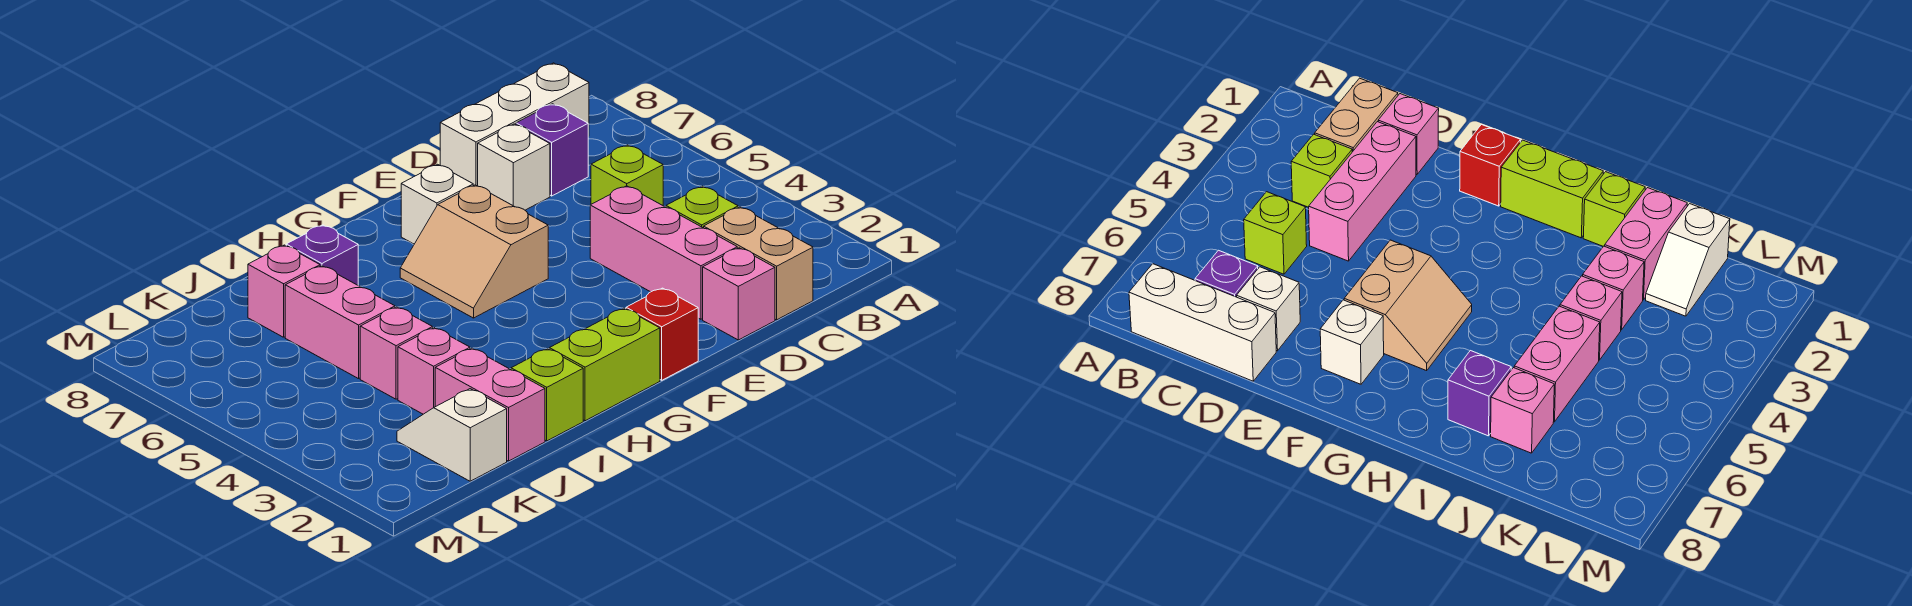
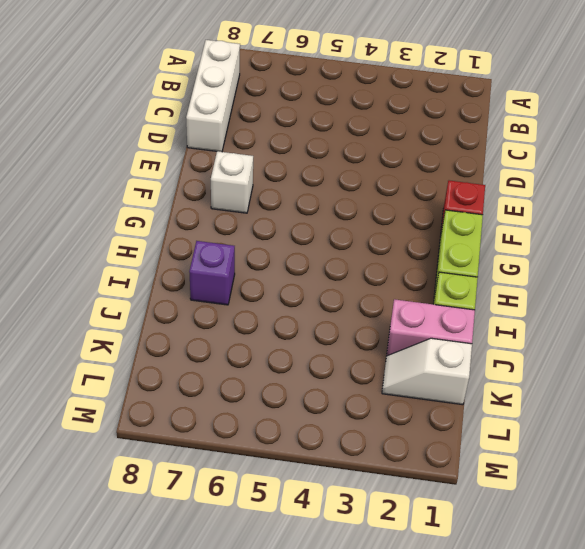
none -> tan 1x2 brick [704,207,813,320]
none -> lime 1x1 brick [666,186,738,228]
none -> lime 1x1 brick [591,145,663,205]

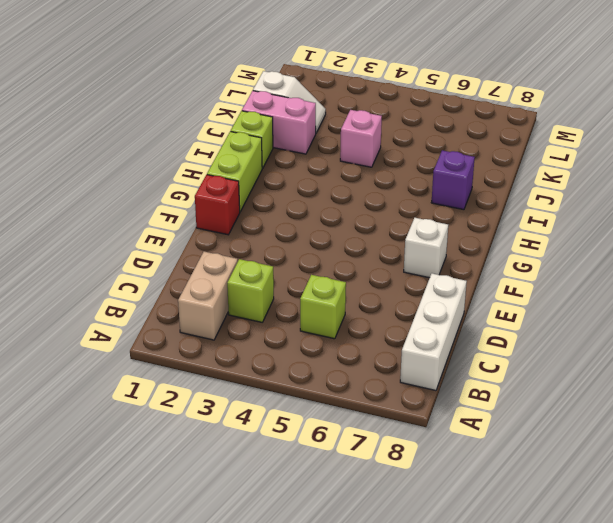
tan 1x2 brick [178,252,238,340] -> tan 1x2 brick turned to [704,207,813,320]
none -> purple 1x1 brick [516,104,588,196]
none -> pink 1x1 brick [703,248,775,340]
none -> pink 1x3 brick [590,186,737,319]

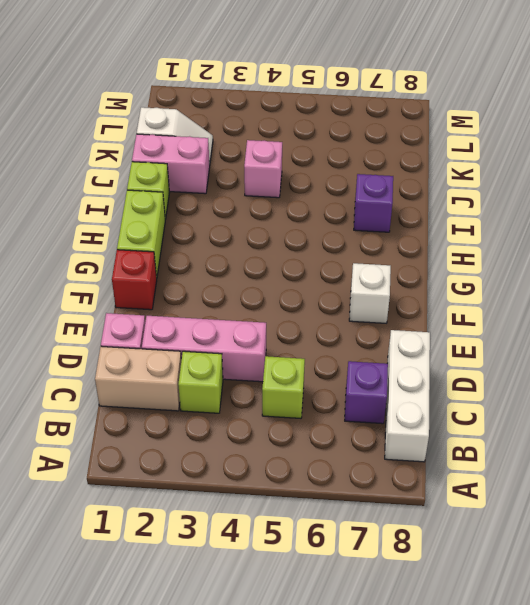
none -> white 1x1 brick [478,124,550,210]
none -> tan 2x2 slope [400,185,548,318]
none -> pink 1x1 brick [398,328,470,414]

